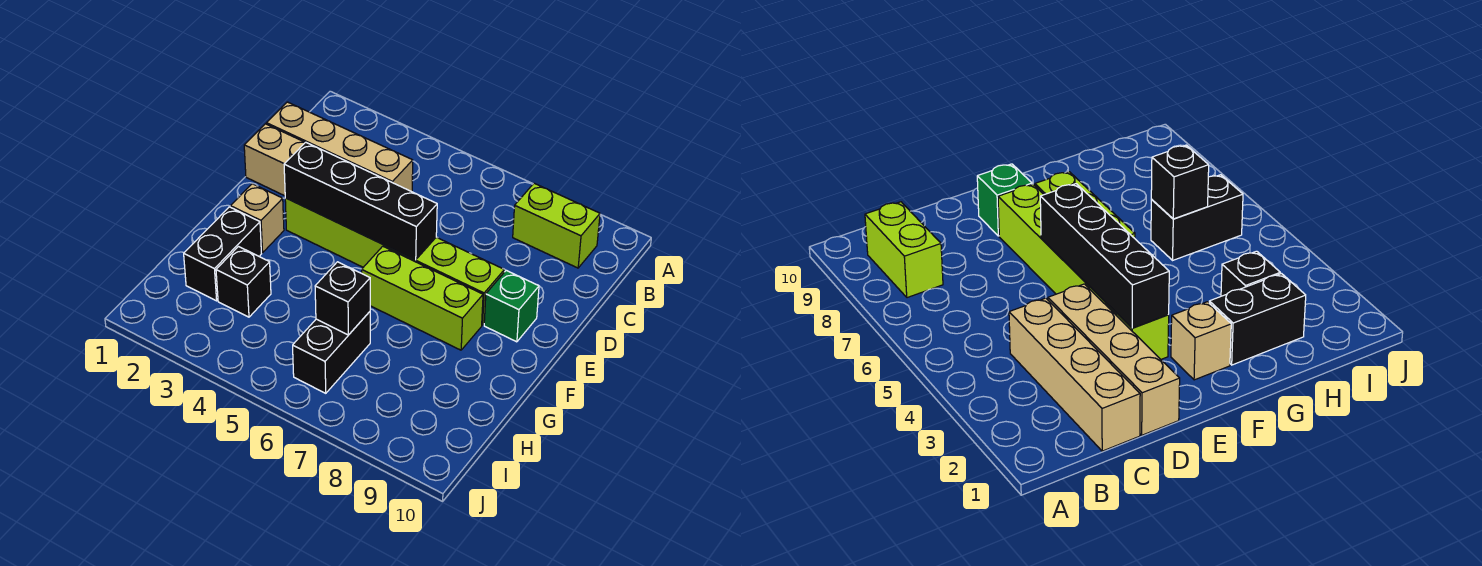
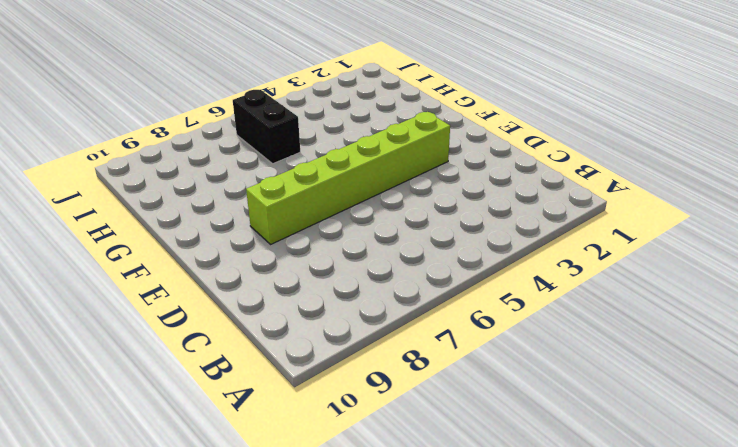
none -> lime 1x2 brick [513,183,600,268]
none -> tan 1x4 brick [266,102,413,192]
none -> tan 1x4 brick [244,124,305,196]

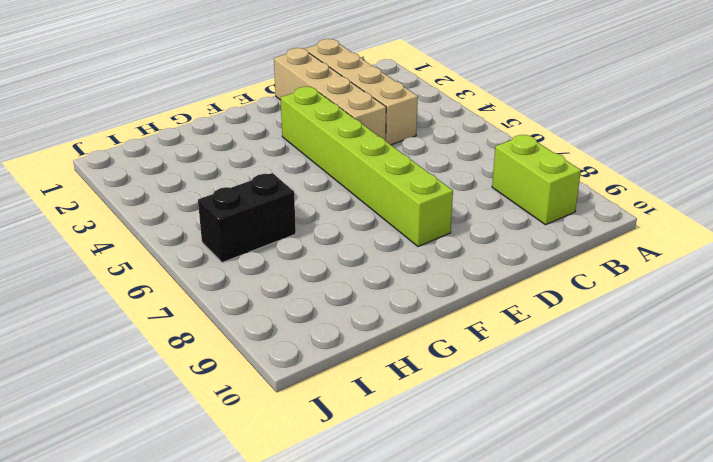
none -> green 1x1 brick [484,270,539,342]
none -> tan 1x1 brick [231,184,284,253]
none -> lime 1x3 brick [362,246,483,350]

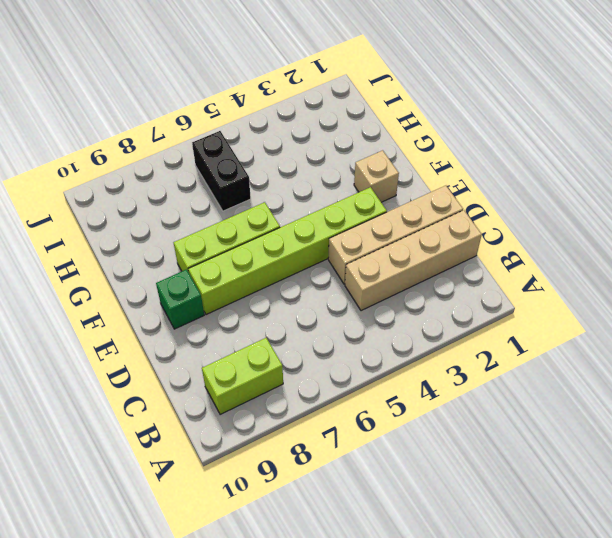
none -> black 1x2 brick [184,207,261,301]
none -> black 1x1 brick [216,247,271,317]
none -> black 1x4 brick [284,142,437,260]

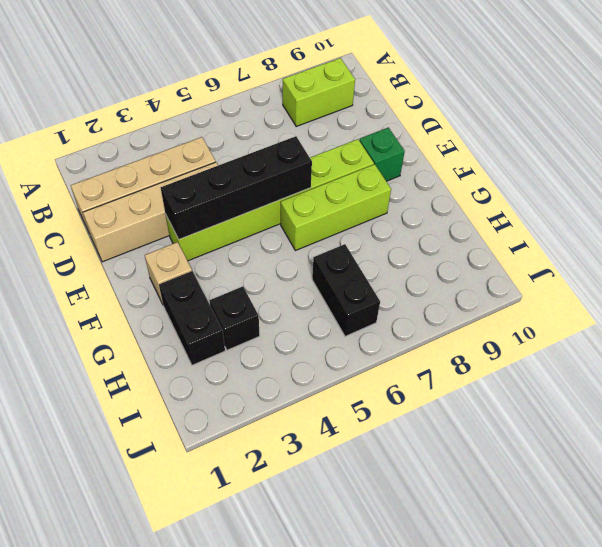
none -> black 1x1 brick [315,262,370,335]

